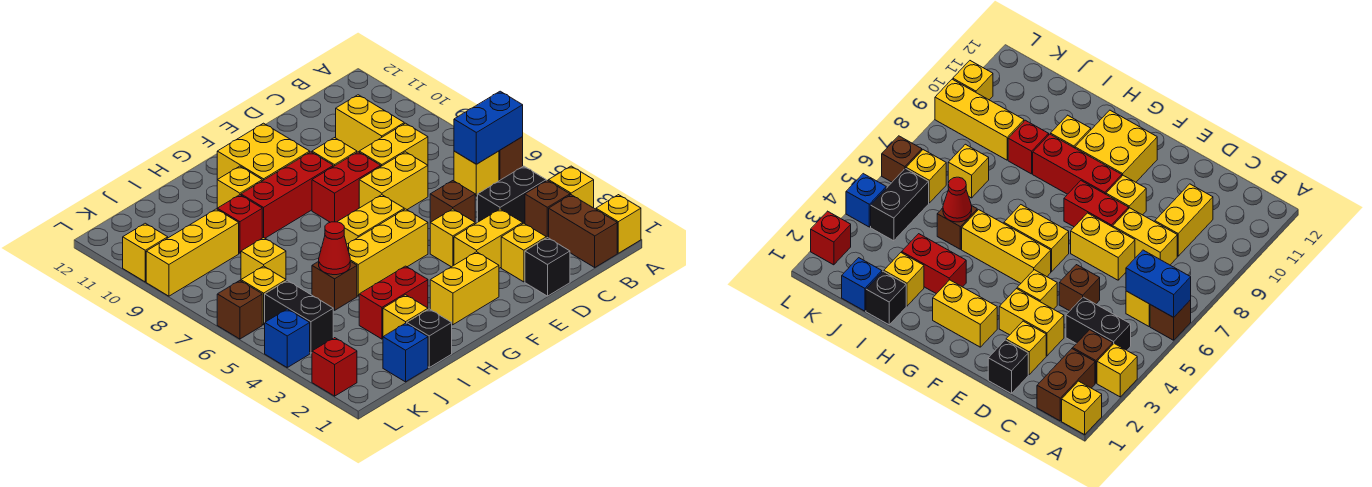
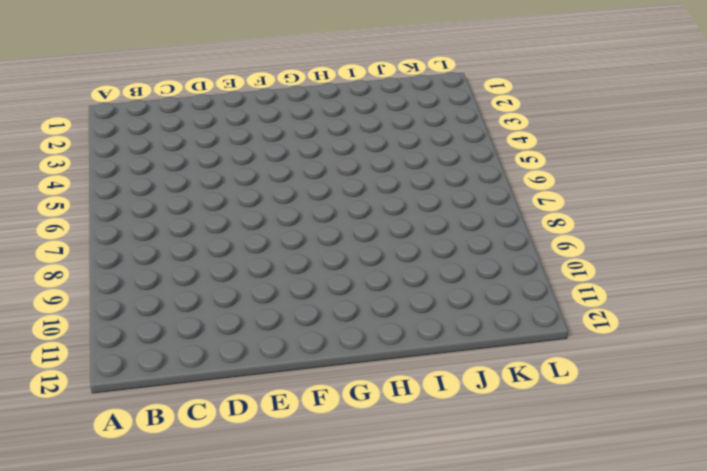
none -> yellow 1x1 brick [596,195,641,253]
none -> yellow 1x1 brick [549,166,594,208]
none -> brown 1x1 brick [499,137,523,181]
none -> brown 1x2 brick [549,195,617,267]

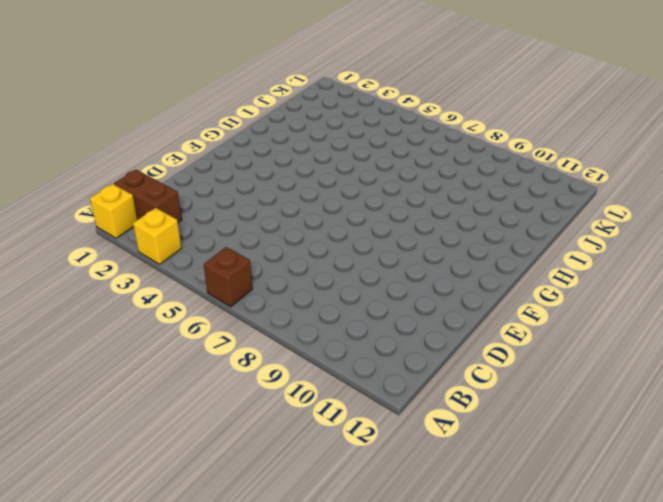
none -> brown 1x1 brick [525,180,570,238]
none -> black 1x2 brick [478,166,546,224]
none -> yellow 1x1 brick [454,151,499,196]
none -> yellow 1x2 brick [359,123,428,166]

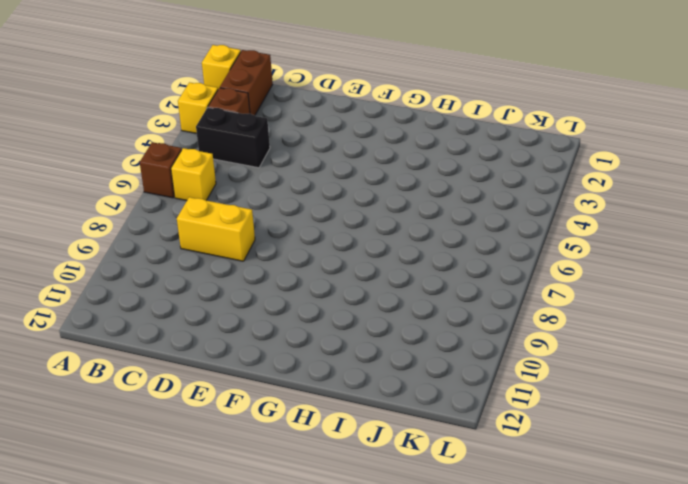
none -> yellow 1x2 brick [336,95,404,152]
none -> black 1x1 brick [525,237,570,296]
none -> yellow 1x1 brick [501,223,546,282]
none -> yellow 1x2 brick [454,209,523,268]

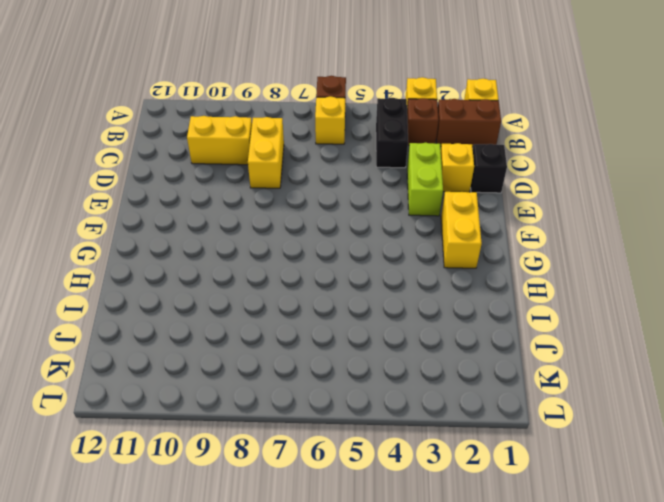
lime 1x2 brick [407,143,443,216] -> yellow 1x2 brick [454,209,523,268]
none -> brown 1x1 brick [430,181,475,222]
none -> yellow 1x2 brick [359,152,428,209]
none -> yellow 1x1 brick [430,209,475,267]
none -> red 1x2 brick [312,152,381,222]

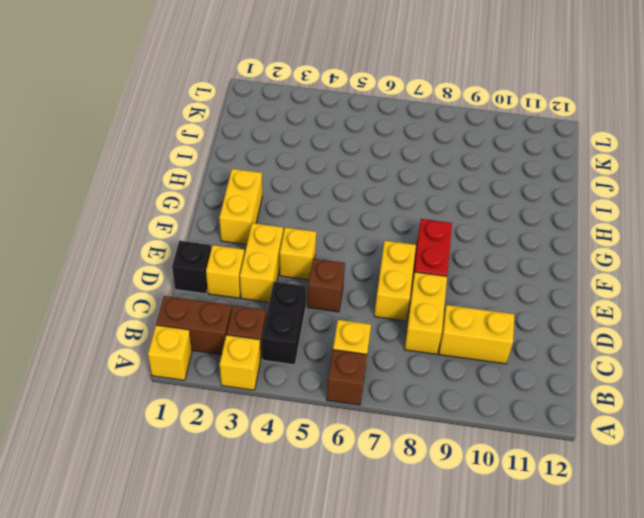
none -> yellow 1x1 brick [312,138,357,167]
none -> yellow 1x3 brick [347,209,428,296]
none -> yellow 1x2 brick [337,195,404,244]
none -> red 1x3 brick [241,152,333,238]

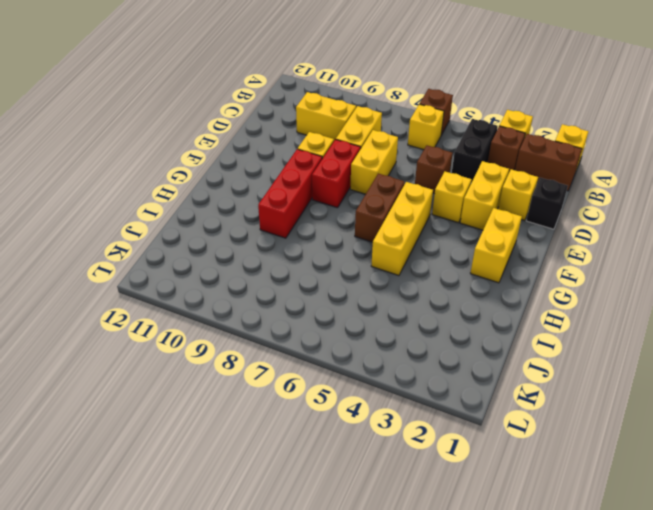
brown 1x2 brick [355,173,405,242] -> yellow 1x2 brick [337,195,404,244]
none -> yellow 2x2 brick [217,123,310,181]
none -> red 1x2 brick [359,266,428,339]
none -> yellow 1x1 brick [217,166,262,208]
none -> black 1x1 brick [407,309,452,367]

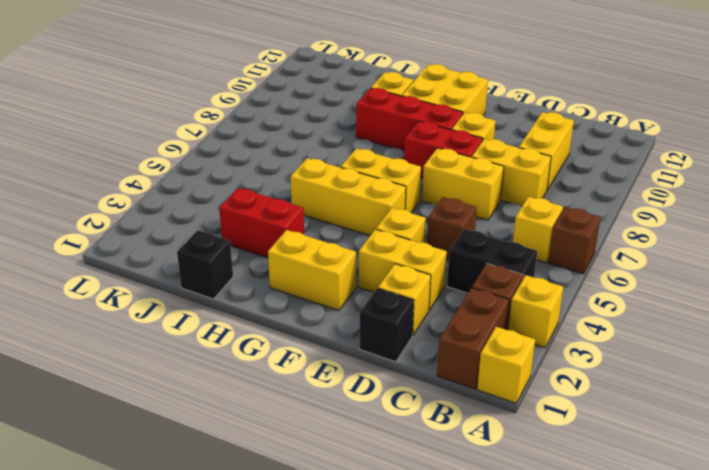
none -> yellow 1x1 brick [383,295,428,337]
none -> brown 1x1 brick [312,261,357,310]
none -> red 1x1 brick [217,195,262,253]
none -> blue 1x1 brick [383,323,428,382]

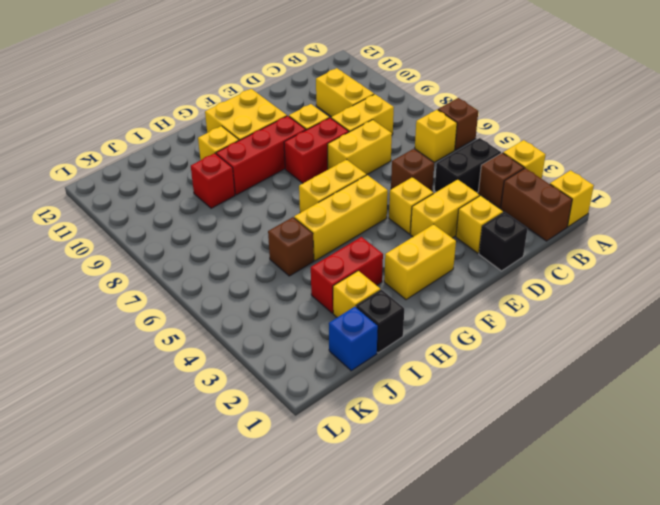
none -> yellow 1x1 brick [241,238,286,279]
none -> yellow 1x3 brick [146,209,239,296]
none -> black 1x2 brick [265,280,333,353]
none -> yellow 1x1 brick [241,266,286,325]

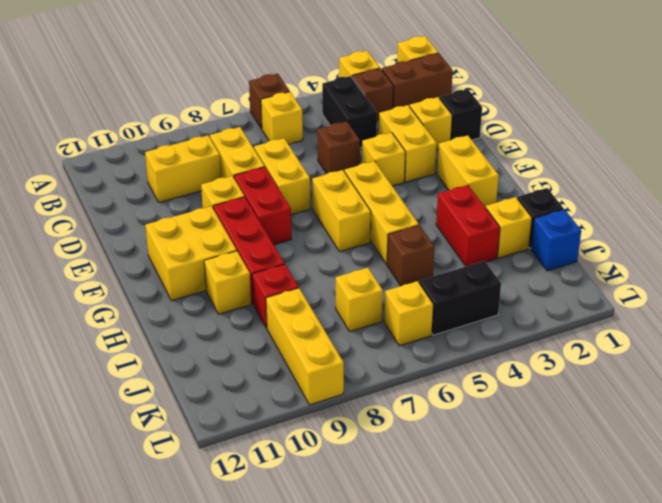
none -> red 1x1 brick [312,338,357,396]
none -> blue 1x1 brick [265,309,310,367]
none -> brown 1x1 brick [217,281,262,339]
none -> yellow 1x1 brick [123,223,168,282]

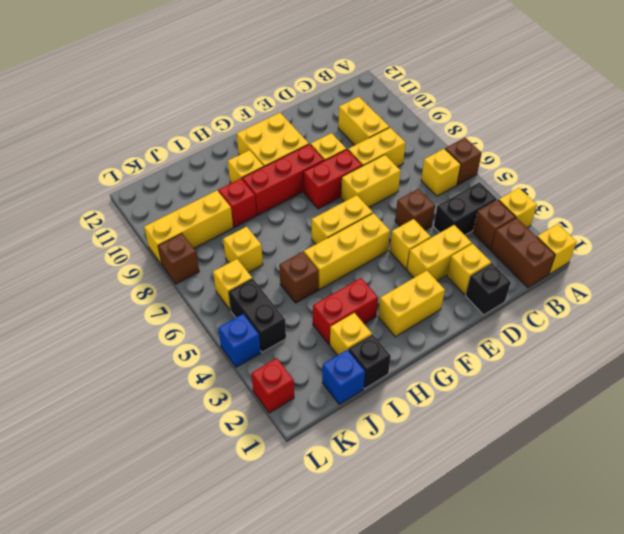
brown 1x1 brick [158,234,199,284] -> brown 1x1 brick moved to [217,281,262,339]
none -> yellow 1x1 brick [123,223,168,282]
none -> blue 1x2 brick [454,91,523,164]
none -> red 1x1 cone [319,222,350,275]

